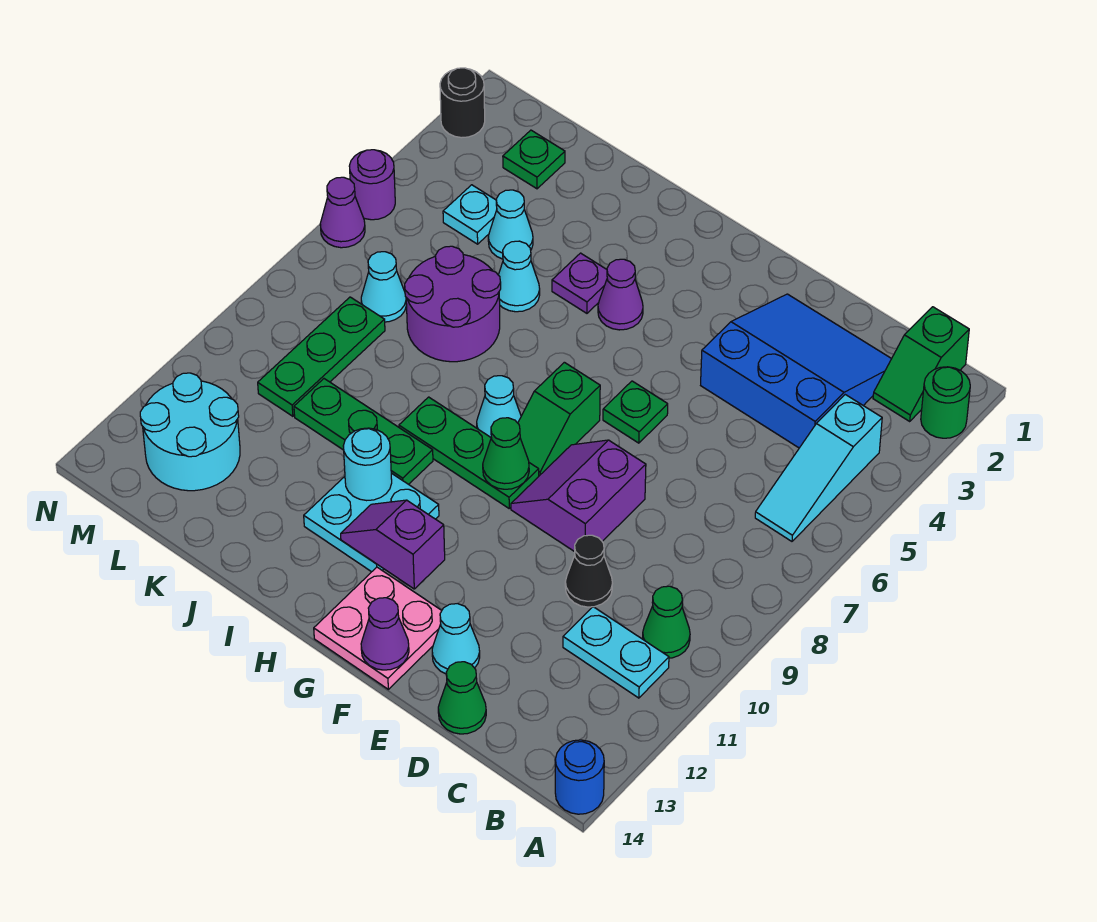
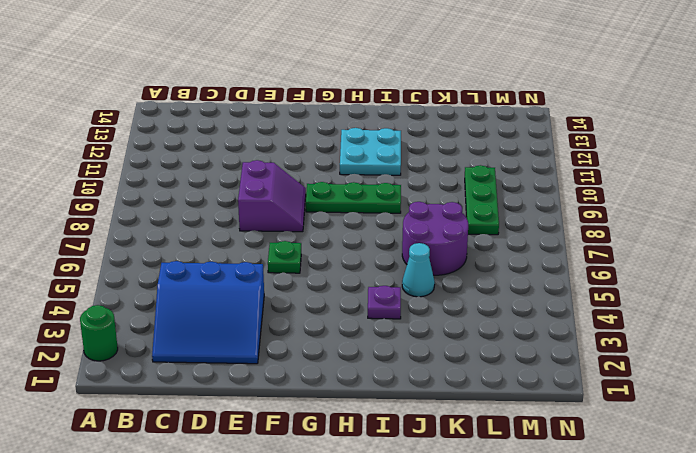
none -> blue 1x1 round brick [555,740,604,814]
none -> green 1x2 slope [873,307,969,421]
none -> cyan 1x3 slope [755,395,882,541]
none -> green 1x1 cone [643,586,690,658]

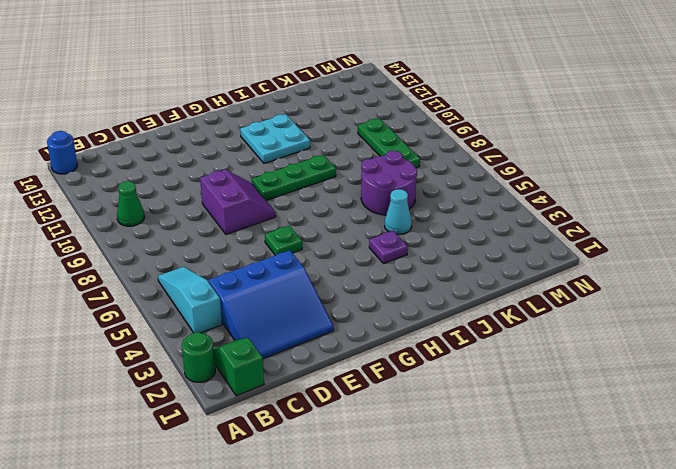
none -> cyan 1x2 plate [563,607,669,698]
none -> black 1x1 cone [565,535,612,607]
none -> green 1x1 cone [438,662,486,734]
none -> cyan 1x1 cone [432,604,480,674]

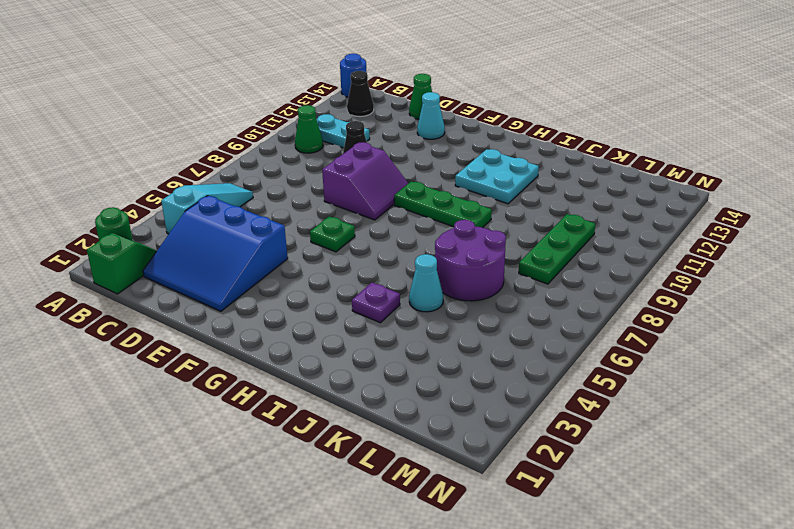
black 1x1 cone [347,71,374,117] -> none
none -> pink 2x2 plate [314,567,442,689]
none -> green 1x2 slope [518,362,600,476]
none -> purple 1x1 cone [598,259,643,330]
none -> cyan 1x1 cone [477,376,521,437]

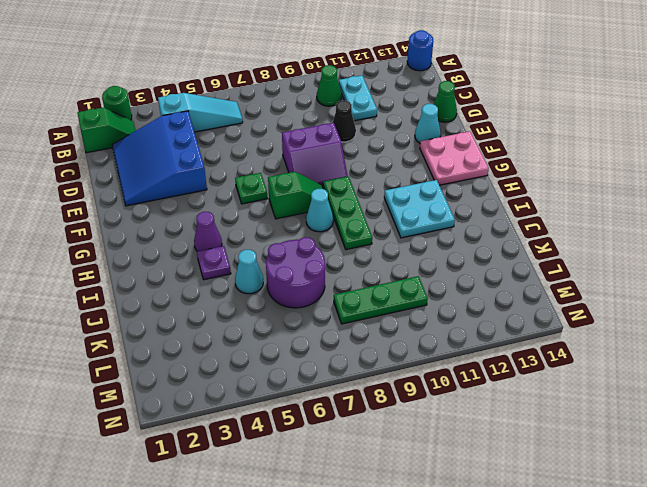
none -> green 1x3 plate [294,379,433,484]
none -> cyan 1x1 cone [488,190,533,259]
none -> green 1x1 plate [503,130,565,189]
none -> cyan 1x1 plate [443,185,497,244]

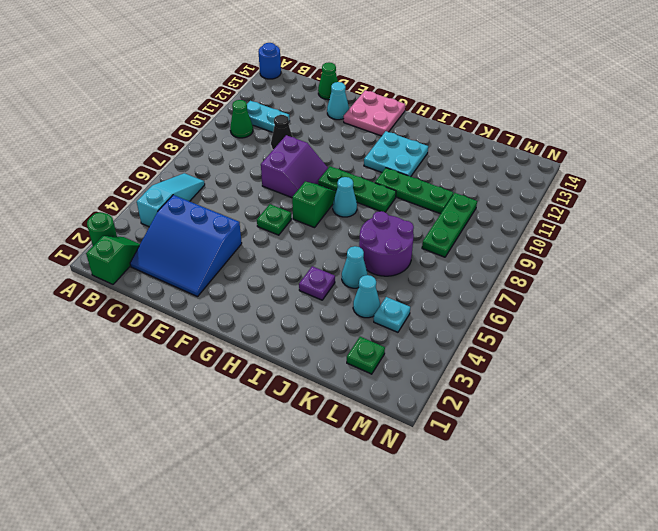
none -> purple 1x1 cone [598,259,643,330]
none -> cyan 1x1 cone [361,252,406,322]
none -> cyan 2x2 round brick [140,373,240,491]
none -> black 1x1 round brick [440,68,485,138]

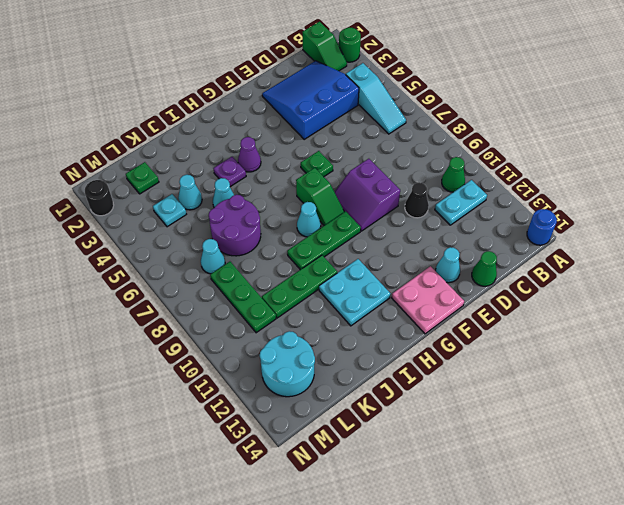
none -> purple 1x1 round brick [349,150,395,220]
none -> purple 1x1 cone [320,177,365,248]
none -> purple 1x1 cone [361,598,409,670]
none -> green 1x1 cone [483,418,529,489]

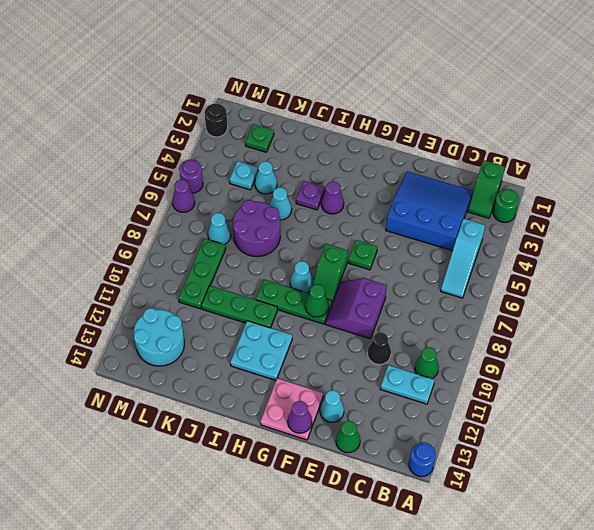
none -> purple 1x2 slope [341,500,445,589]
none -> cyan 1x1 round brick [343,428,392,501]

